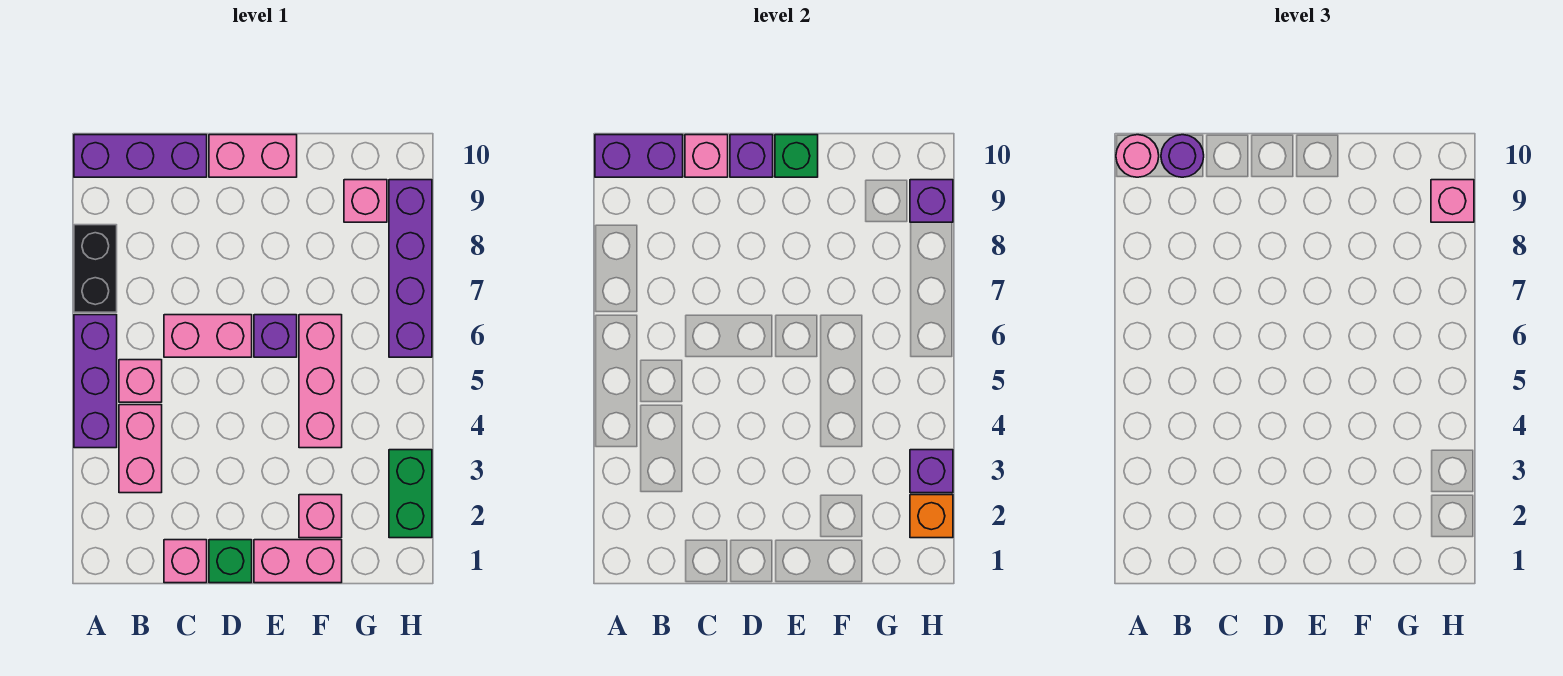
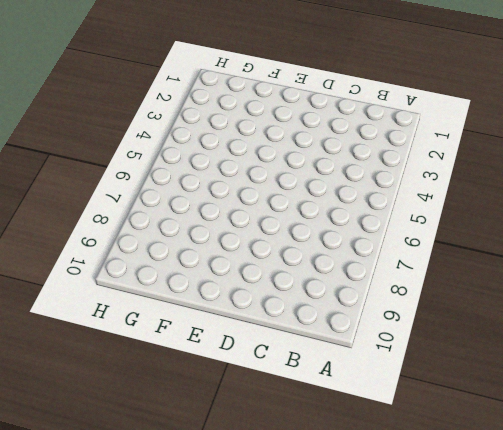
none -> purple 1x3 brick [74,315,117,448]
none -> black 1x2 brick [74,225,117,312]
none -> purple 1x3 brick [74,135,207,177]

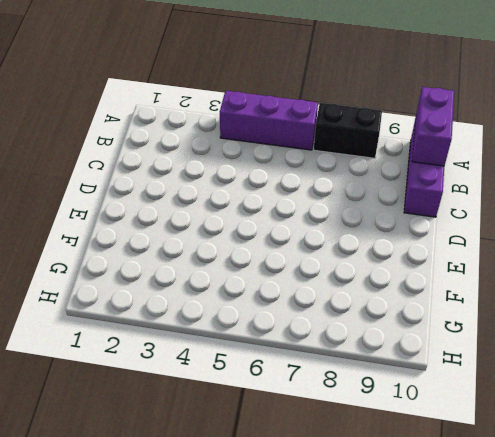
none -> pink 1x2 brick [119,405,162,493]
none -> pink 1x1 brick [119,360,162,402]
none -> pink 1x1 brick [164,540,207,583]

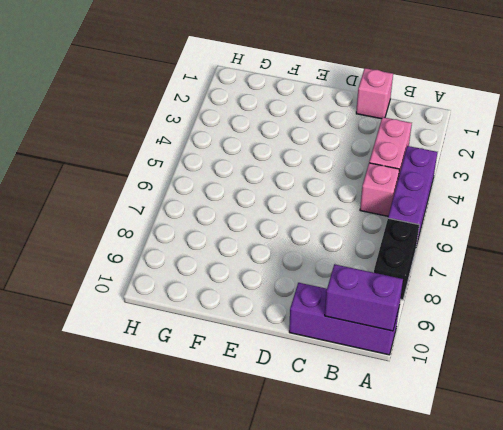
none -> pink 1x2 brick [164,315,252,357]
none -> green 1x1 brick [209,540,252,583]
none -> pink 1x2 brick [209,135,297,177]

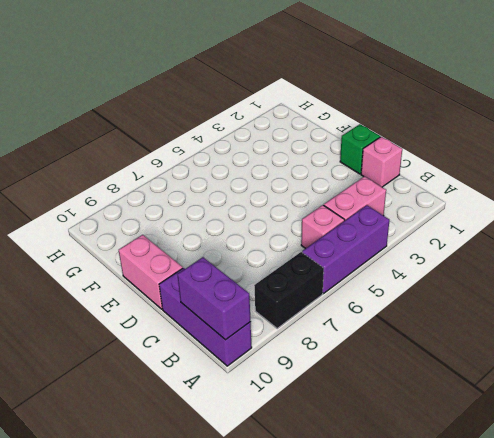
none -> pink 1x2 brick [164,315,252,357]
none -> pink 1x2 brick [254,540,342,583]
none -> purple 1x1 brick [254,315,297,357]

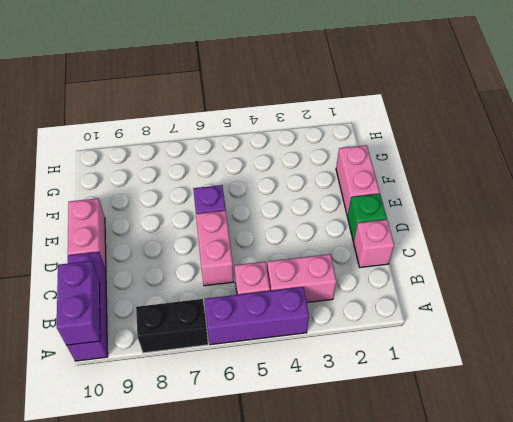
none -> pink 1x1 brick [299,495,342,538]
none -> pink 1x3 brick [299,315,342,448]
none -> pink 1x1 brick [344,180,387,222]

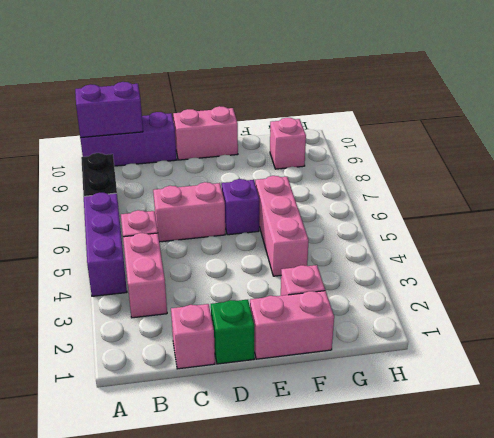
none -> green 1x2 brick [389,450,432,538]
none -> purple 1x4 brick [389,180,432,357]
none -> pink 1x1 brick [685,135,728,177]

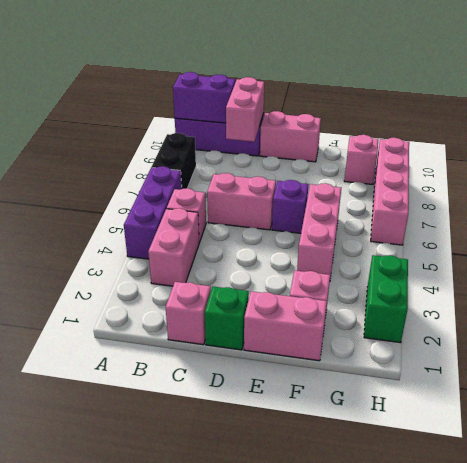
pink 1x2 brick [226,77,264,142] -> pink 1x1 brick [685,135,728,177]
pink 1x4 brick [371,138,409,245] -> purple 1x4 brick [389,180,432,357]
none -> purple 1x1 brick [730,135,773,177]
none -> green 1x1 brick [775,135,818,177]
none -> orange 1x1 brick [910,495,953,538]

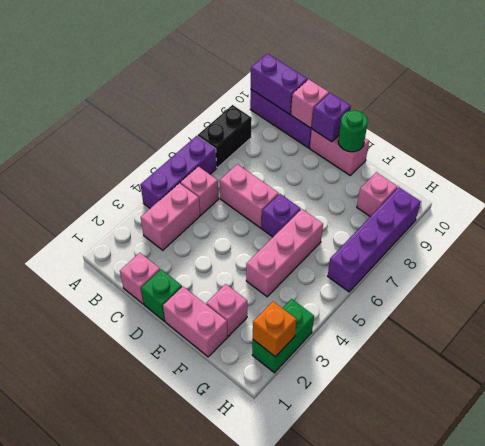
green 1x1 round brick [338,110,368,152] -> green 1x1 brick [775,135,818,177]
none -> purple 1x1 brick [910,450,953,493]
none -> purple 1x1 brick [910,180,953,222]
none -> pink 1x1 round brick [1116,135,1159,177]

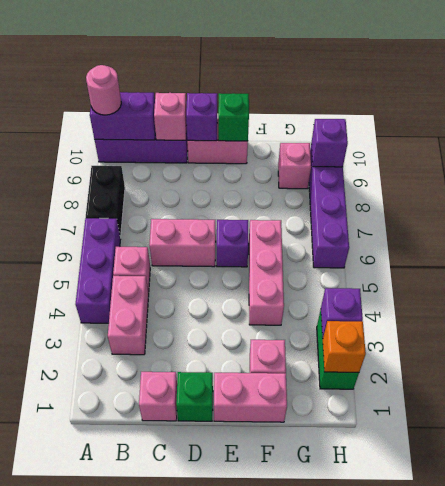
none -> purple 1x1 round brick [1161,135,1204,177]
none -> pink 1x1 brick [1431,180,1474,222]

